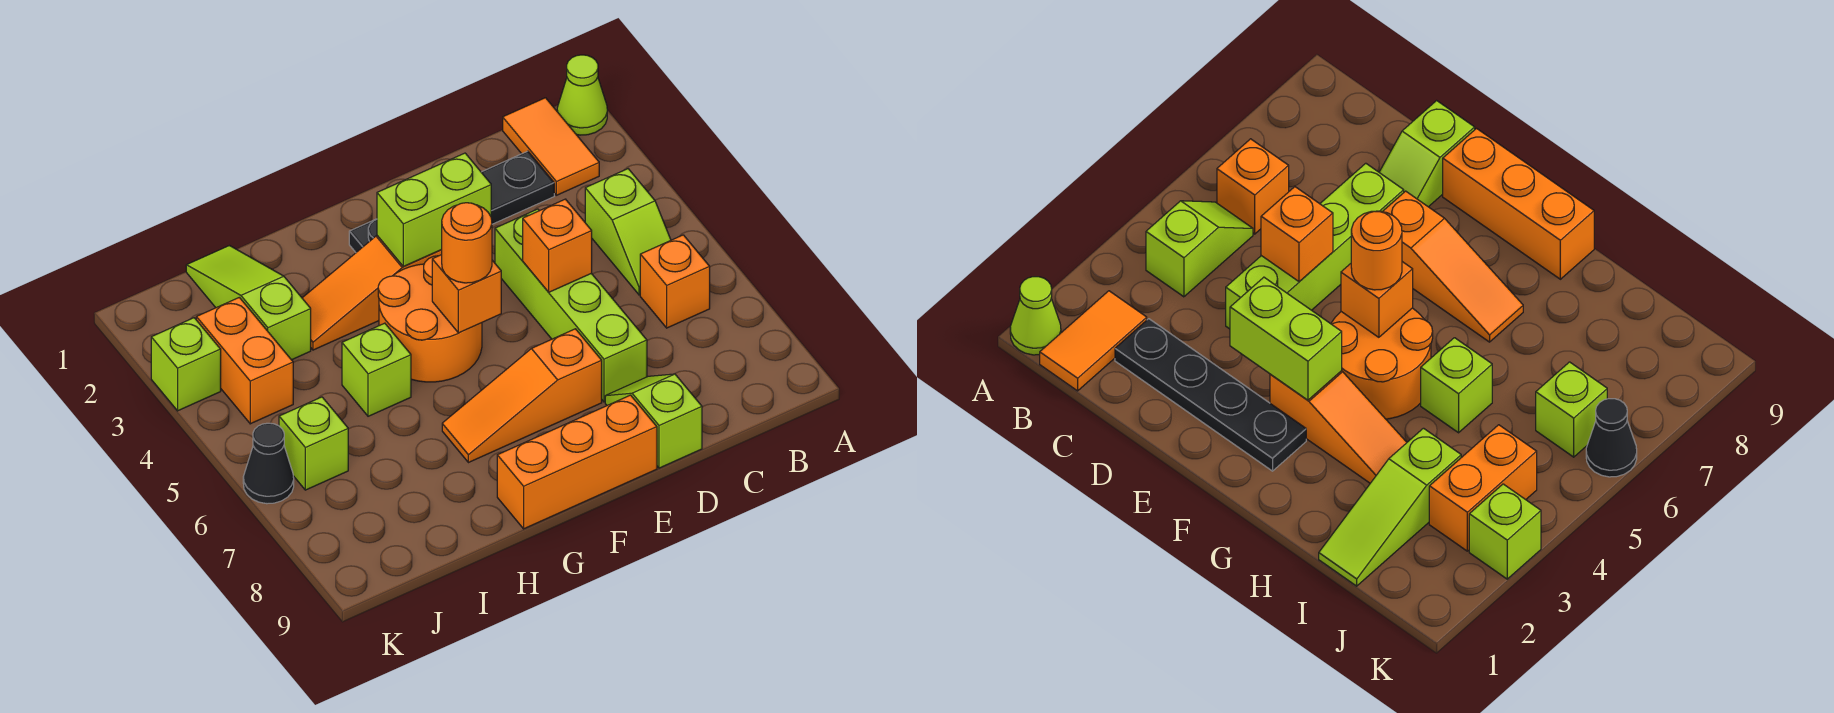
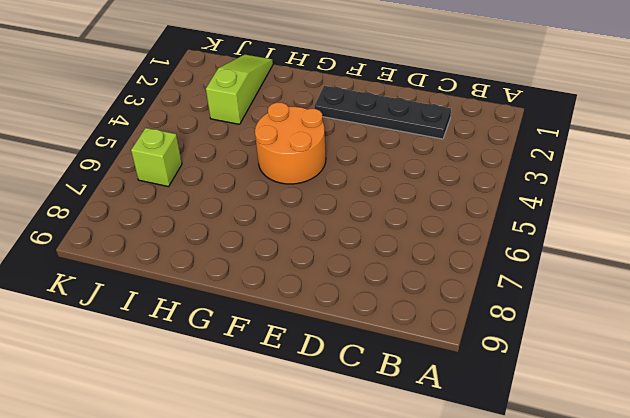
none -> lime 1x1 cone [557,55,607,135]
none -> orange 1x2 tile [503,98,599,195]
none -> lime 1x2 slope [585,169,671,295]

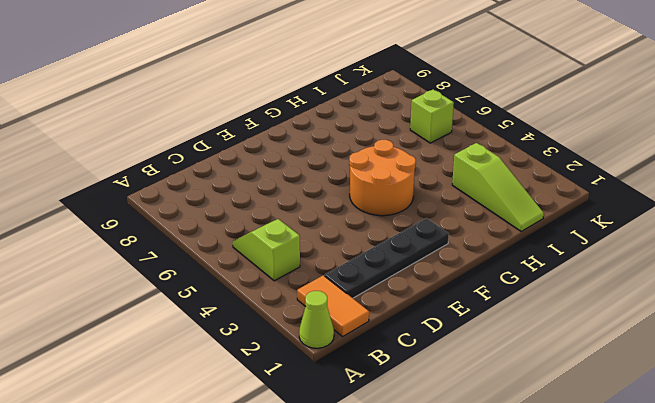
none -> orange 1x1 brick [640,235,710,328]
none -> lime 1x4 brick [495,209,647,402]
none -> lime 1x2 slope [605,374,702,468]

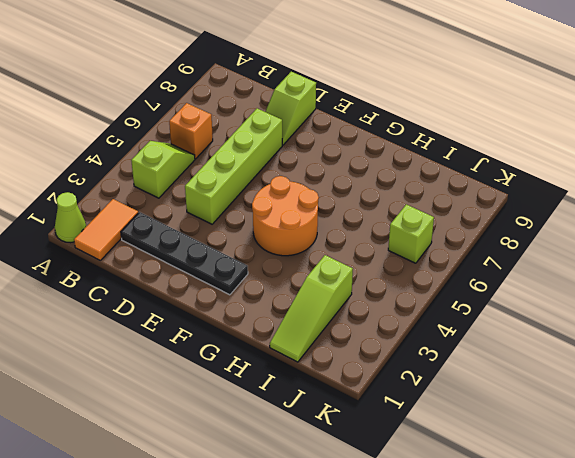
none -> orange 1x3 slope [442,329,602,463]
none -> orange 1x3 brick [497,395,657,529]
none -> orange 1x3 slope [302,236,442,350]

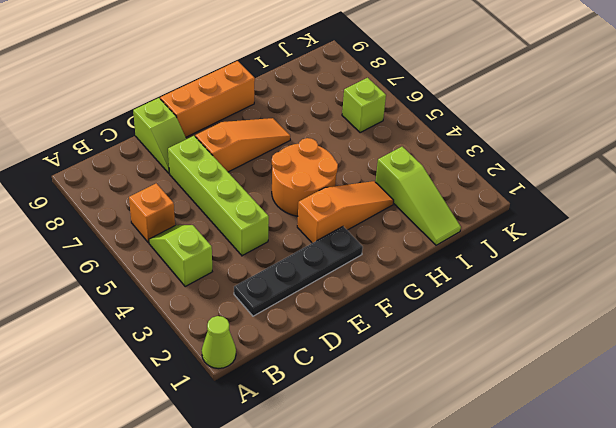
none -> orange 1x2 tile [503,98,599,195]
none -> lime 1x1 brick [342,323,411,416]
none -> orange 1x2 brick [196,297,293,424]

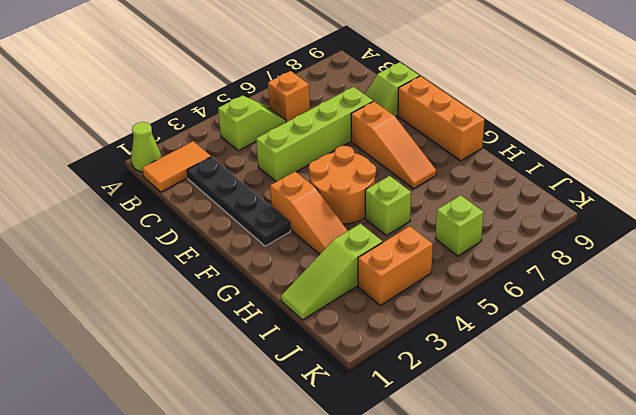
none -> lime 1x1 brick [151,318,221,411]
none -> black 1x1 cone [243,423,294,504]
none -> orange 1x1 brick [523,199,592,292]

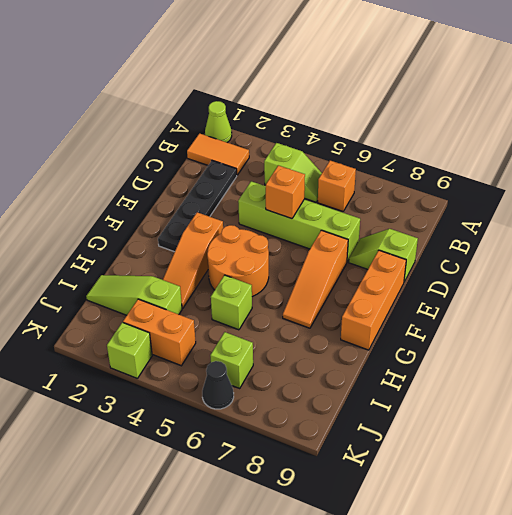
none -> lime 1x2 brick [377,153,491,266]
none -> orange 1x1 brick [432,255,501,333]
none -> orange 1x1 round brick [442,203,492,283]

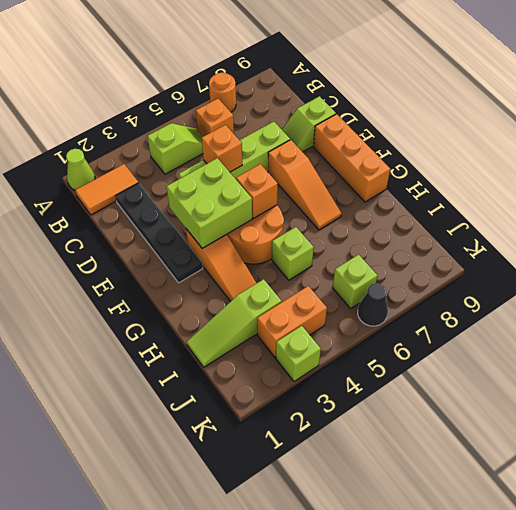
orange 1x1 round brick [209,73,236,112] -> orange 1x1 round brick moved to [442,203,492,283]
lime 2x2 brick [167,158,252,248] -> lime 1x2 brick [377,153,491,266]

